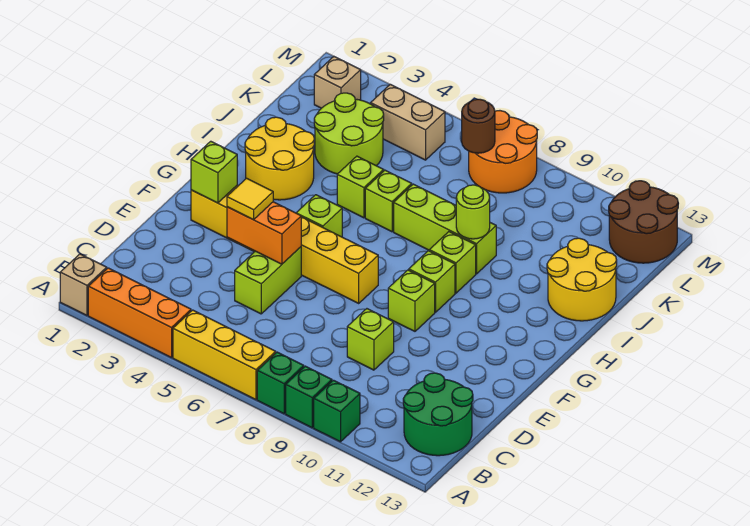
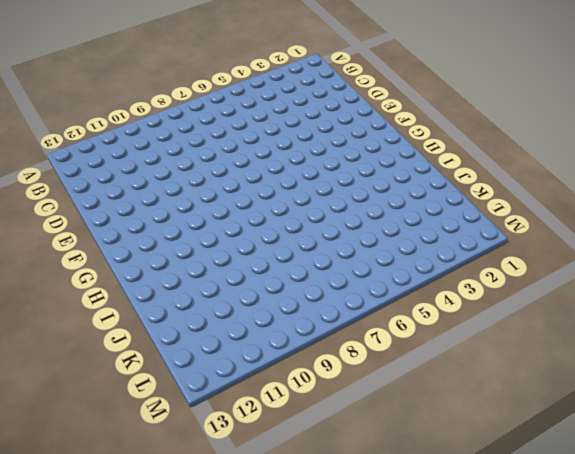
none -> tan 1x1 brick [60,254,107,315]
none -> orange 1x3 brick [88,268,191,358]
none -> yellow 1x3 brick [173,310,276,400]

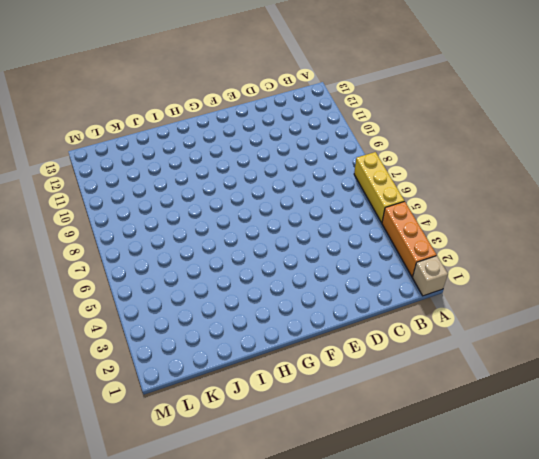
none -> green 1x1 brick [257,352,304,414]
none -> green 1x1 brick [286,366,332,428]
none -> green 1x1 brick [314,380,360,442]

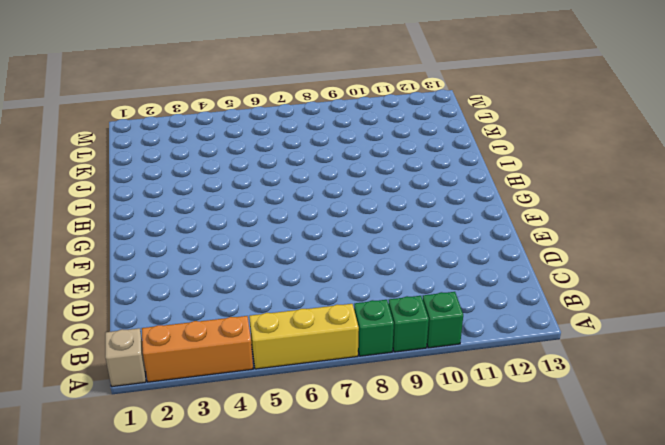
none -> green 2x2 round brick [403,373,473,456]
none -> lime 1x2 brick [235,247,301,314]
none -> lime 1x1 brick [347,309,394,370]

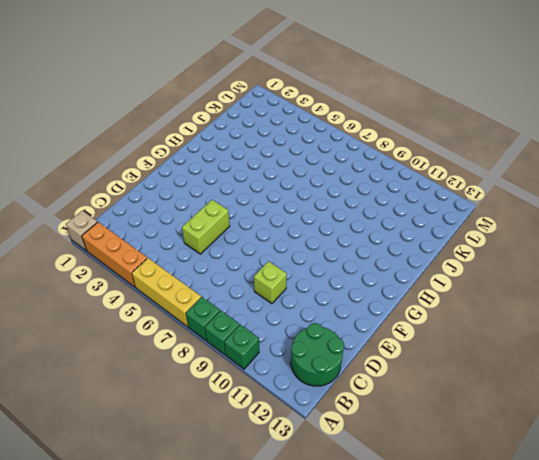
none -> yellow 1x6 brick [191,185,378,303]
none -> lime 1x1 brick [388,270,435,331]
none -> lime 1x1 brick [296,195,342,237]

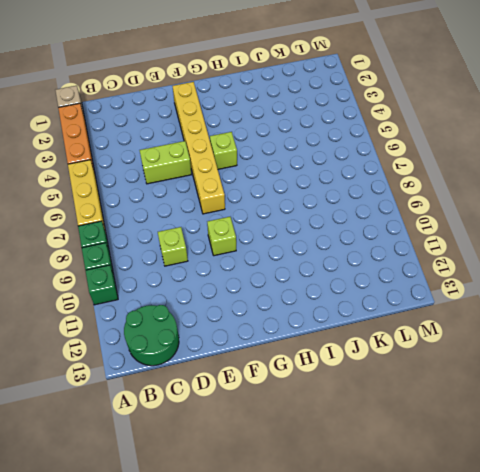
none -> lime 1x1 brick [409,251,455,312]
none -> yellow 2x2 round brick [245,117,314,200]
none -> lime 1x1 brick [429,232,476,293]

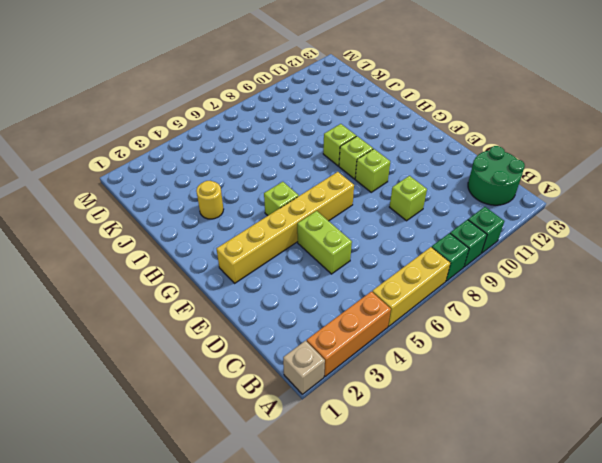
yellow 1x1 round brick [196,181,224,219] -> yellow 2x2 round brick [245,117,314,200]
none -> lime 1x1 brick [337,156,384,218]
none -> lime 1x1 brick [365,170,412,232]
none -> lime 1x3 brick [394,184,496,274]

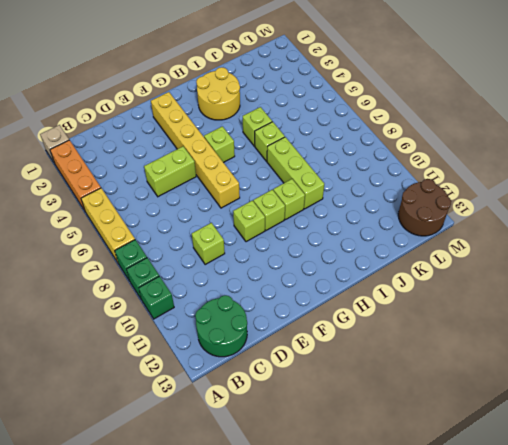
none -> yellow 2x2 round brick [547,238,617,321]
none -> lime 2x2 round brick [314,93,384,174]
none -> tan 1x1 brick [314,57,361,108]

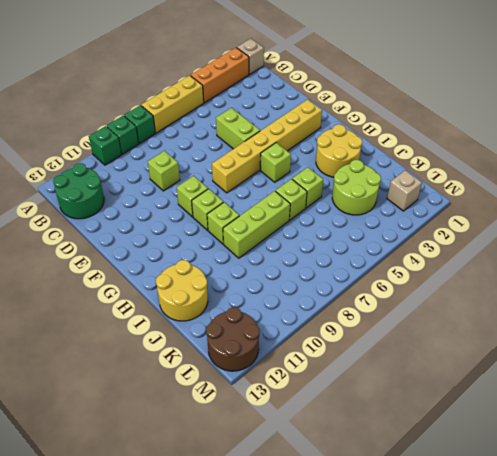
none -> tan 1x2 brick [371,84,445,160]
none -> orange 2x2 round brick [469,111,537,193]
none -> orange 1x2 brick [227,202,301,264]

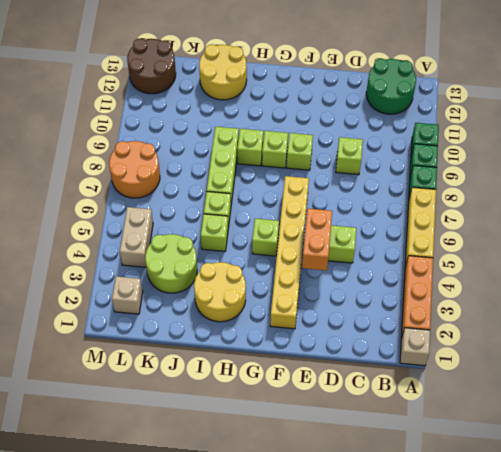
none -> lime 1x1 brick [191,141,237,203]
none -> lime 1x1 round brick [456,185,490,239]
none -> brown 1x1 round brick [462,99,495,153]

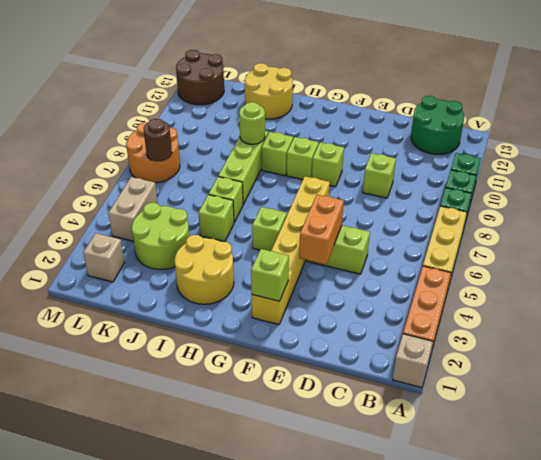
none -> yellow 1x1 tile [227,178,273,220]

